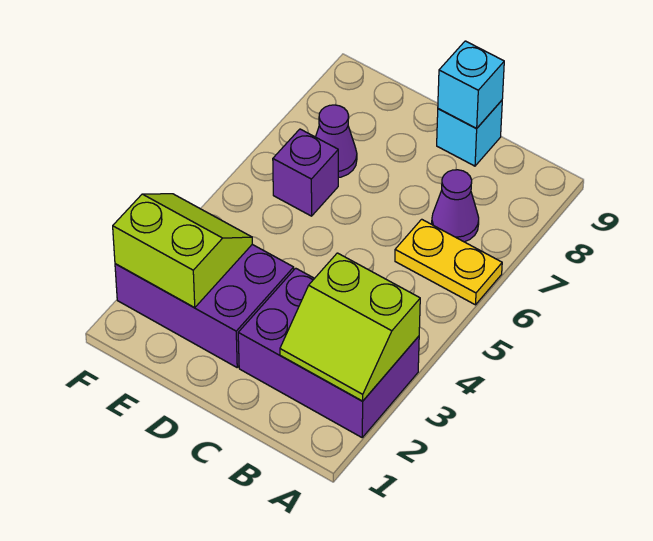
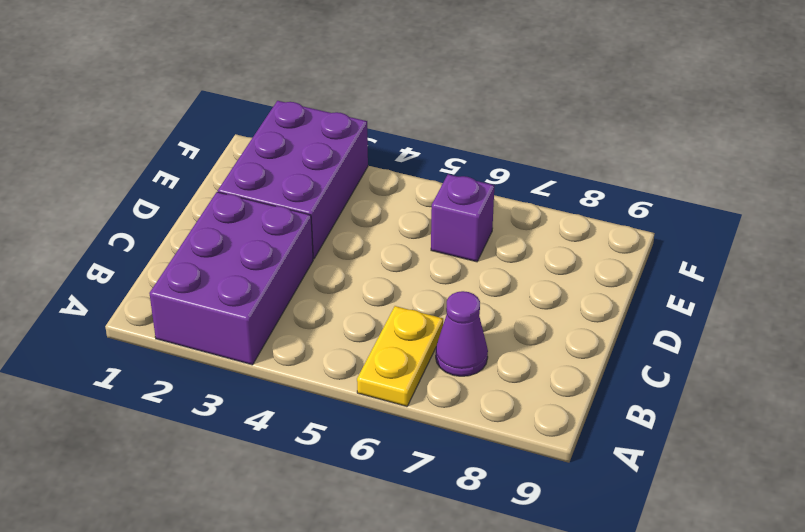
none -> cyan 1x1 brick [437,100,502,166]
none -> purple 1x1 cone [316,105,357,178]

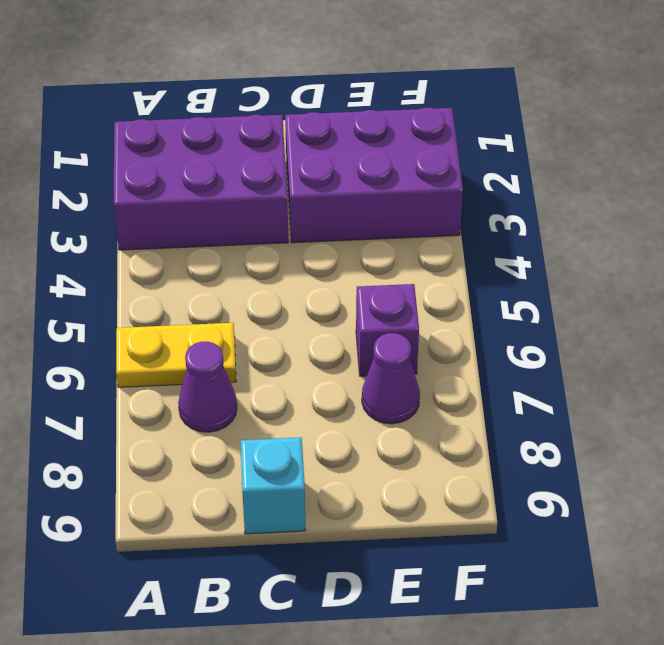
none -> lime 2x2 slope [280,253,420,401]
none -> cyan 1x1 brick [438,41,504,128]

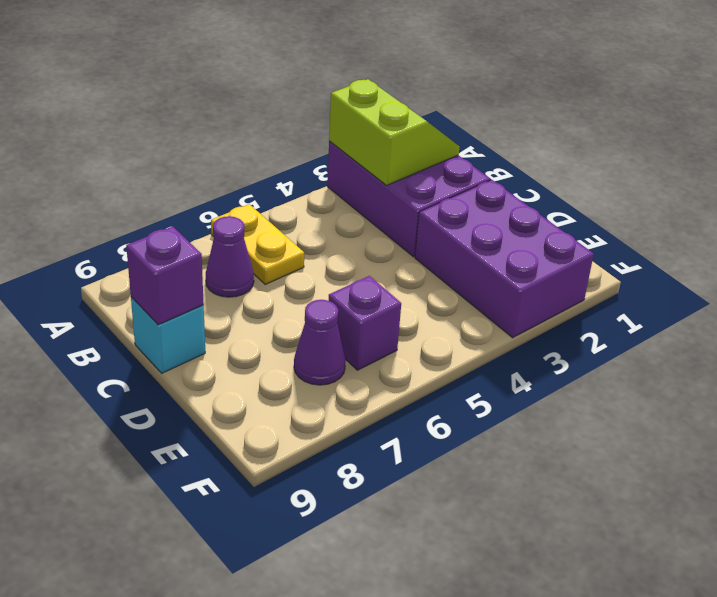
purple 1x1 brick [126,226,204,325] -> cyan 1x1 brick [438,41,504,128]
none -> lime 2x2 slope [113,194,252,307]

